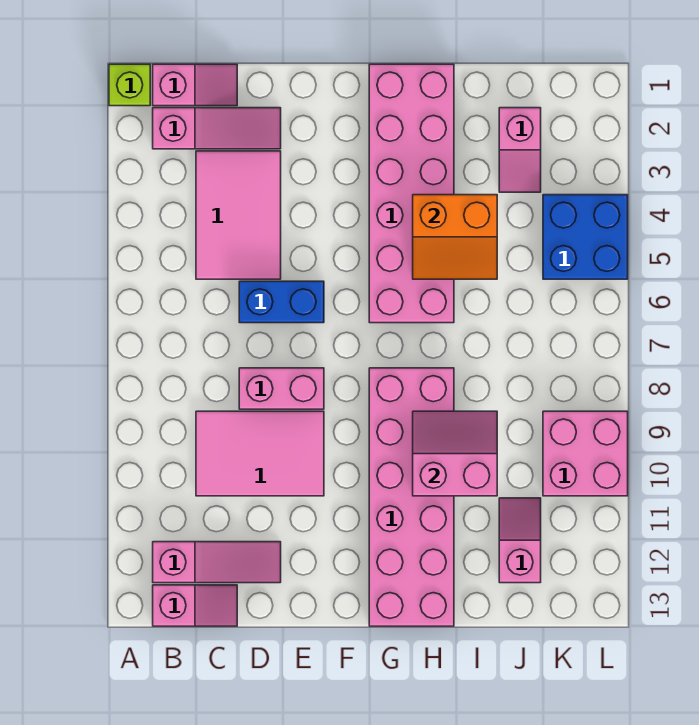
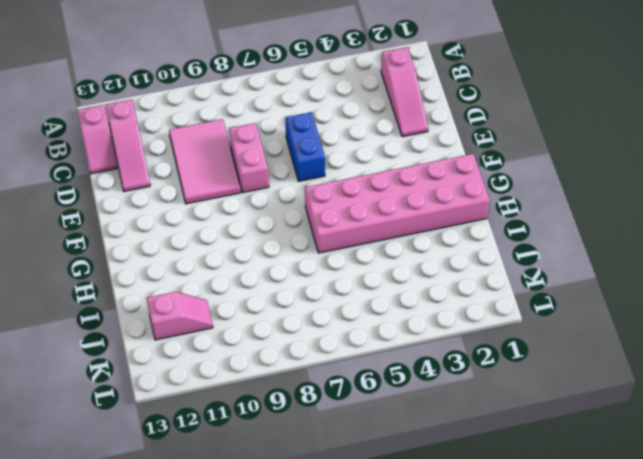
none -> lime 1x1 brick [109,64,150,106]
none -> pink 1x2 slope [153,64,237,106]
none -> pink 2x3 tile [196,151,281,279]

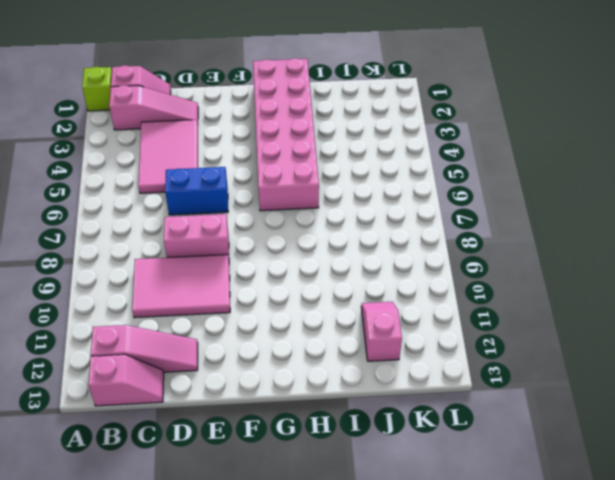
none -> pink 2x6 brick [369,368,454,626]
none -> pink 1x2 slope [499,108,541,192]
none -> blue 2x2 brick [543,195,628,279]

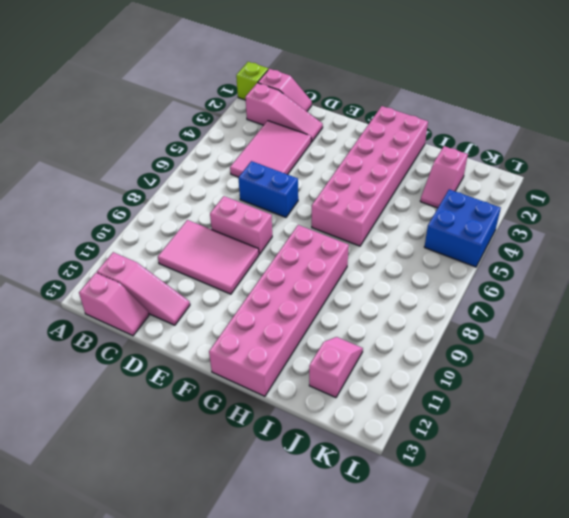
none -> pink 2x2 brick [543,411,628,496]
none -> orange 2x2 slope [413,195,497,279]
none -> pink 2x2 slope [413,411,497,496]

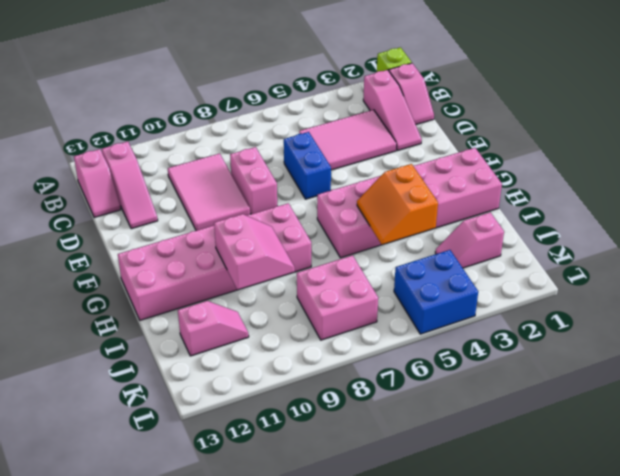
pink 2x2 brick [297,255,378,340] -> pink 2x2 brick moved to [543,411,628,496]

